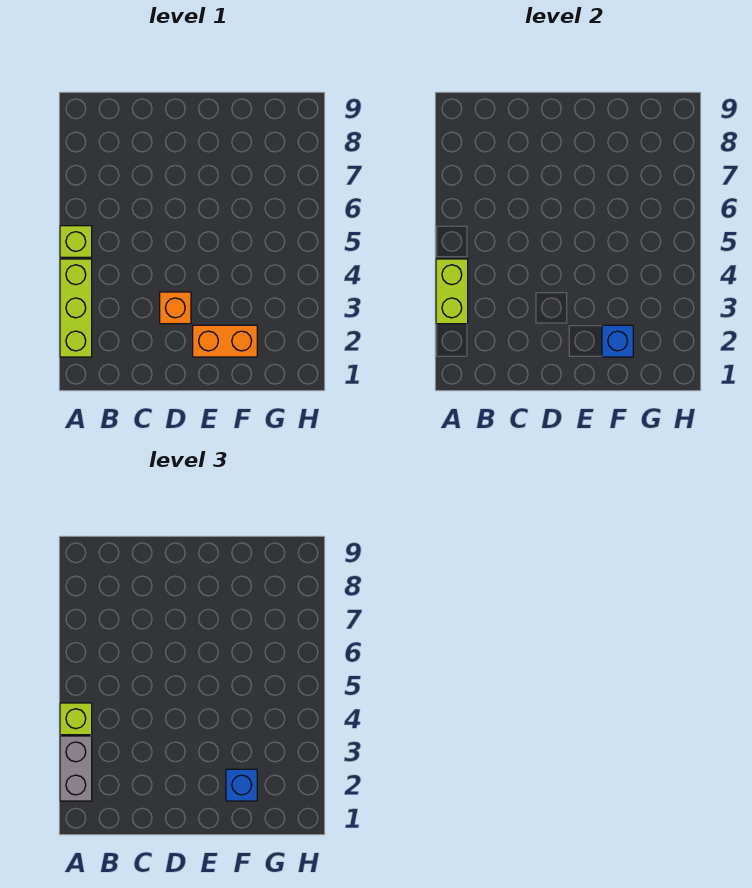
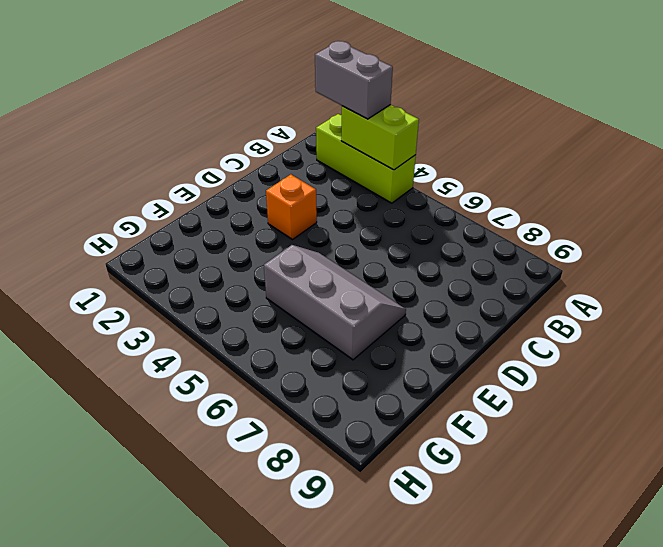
grey 2x3 slope [264,245,406,360] -> none
none -> lime 1x1 brick [60,226,92,257]
none -> orange 1x2 brick [193,325,257,357]

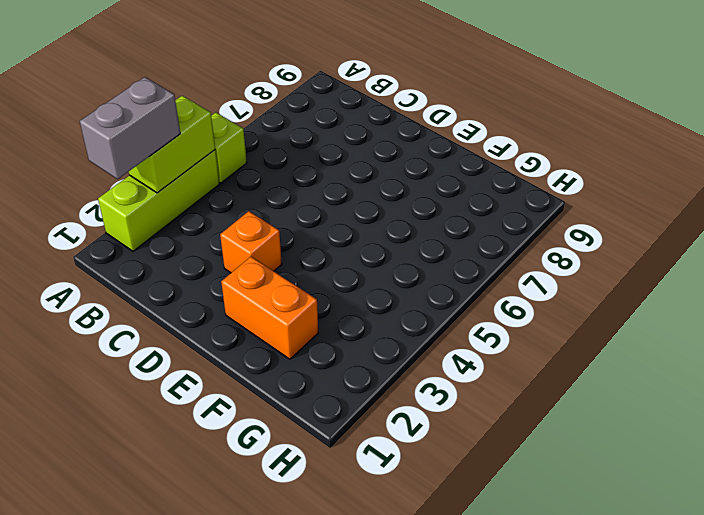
none -> blue 1x1 brick [602,325,633,357]
none -> lime 1x1 brick [60,703,92,735]

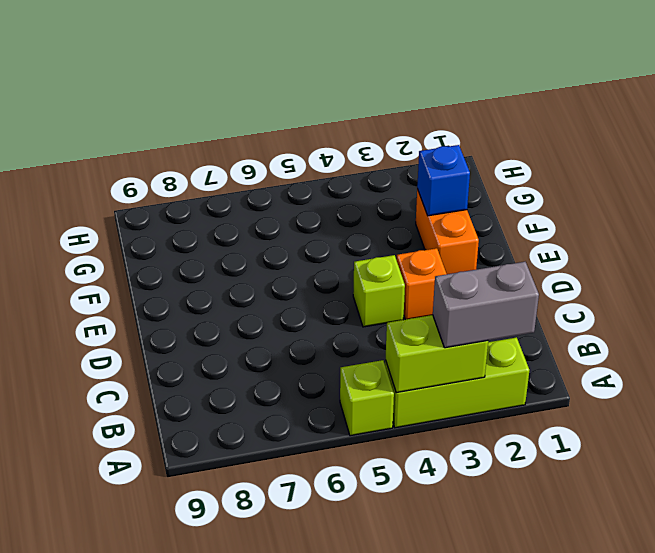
lime 1x1 brick [353,255,405,327] -> lime 1x1 brick moved to [60,703,92,735]
none -> blue 1x1 brick [226,769,257,801]

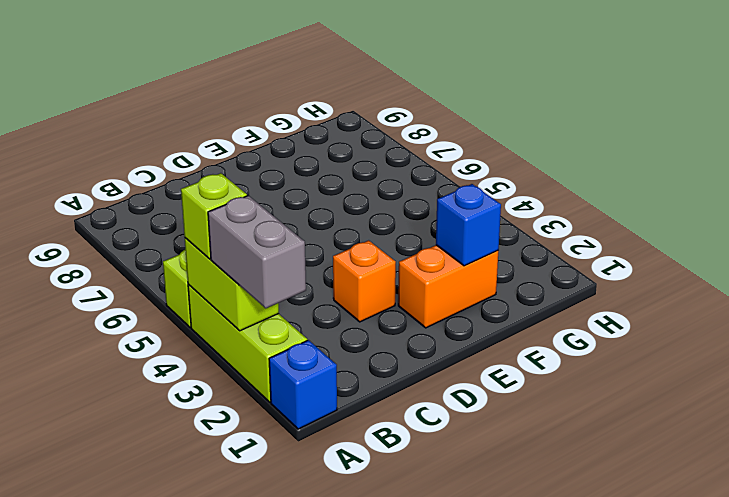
blue 1x1 brick [269,340,337,429] -> blue 1x1 brick moved to [226,769,257,801]

